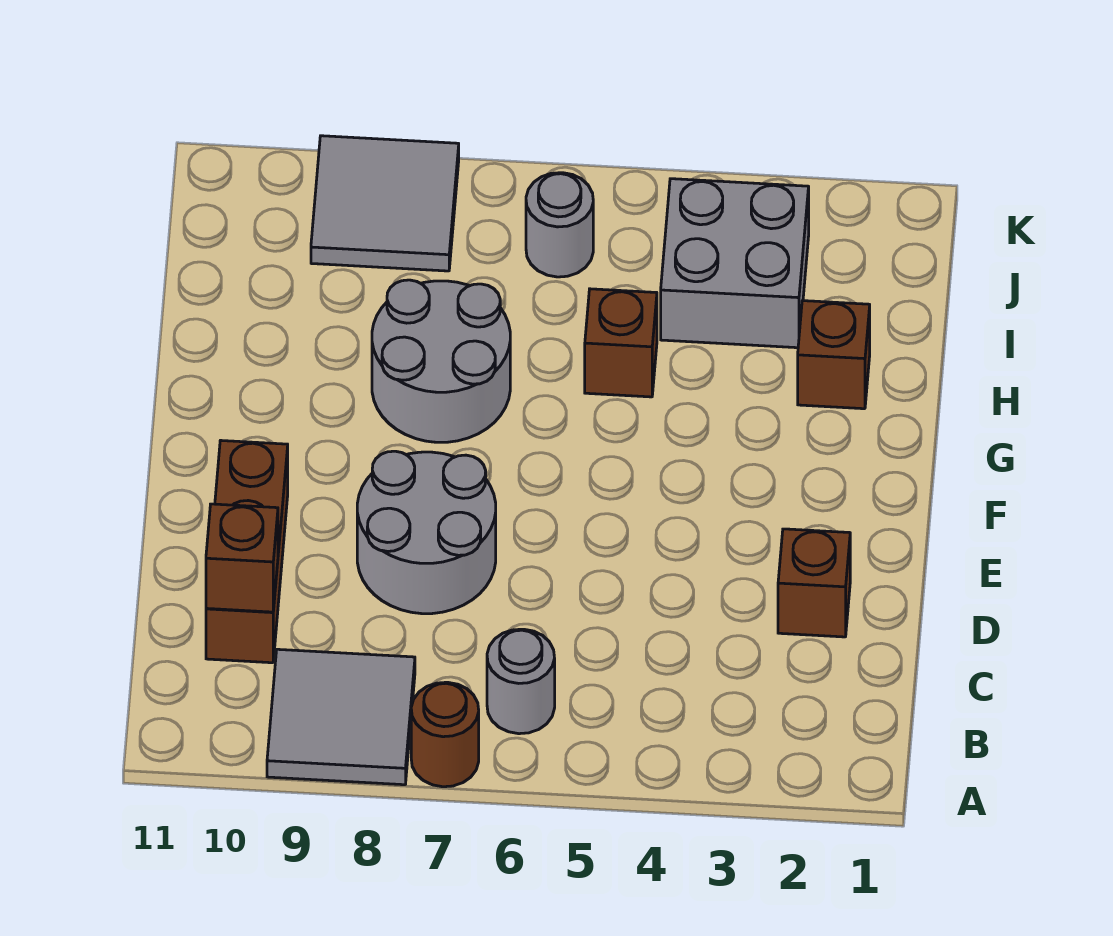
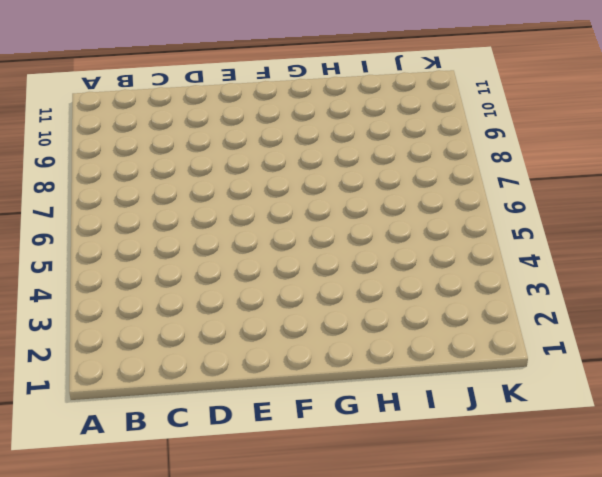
none -> brown 1x1 round brick [411,682,479,787]
none -> grey 2x2 tile [267,649,415,785]
none -> grey 1x1 round brick [487,629,555,734]

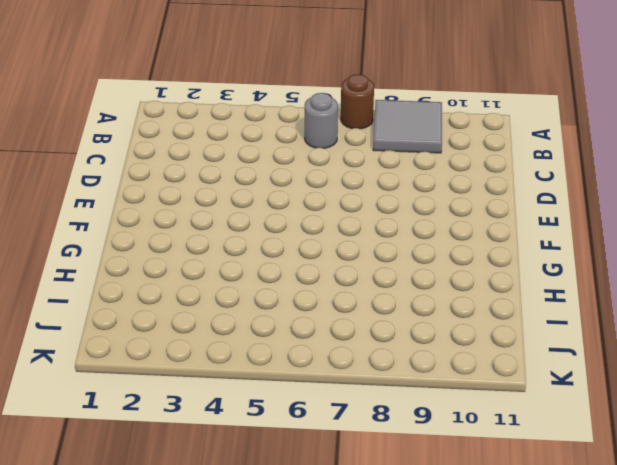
none -> brown 1x3 brick [206,441,288,663]
none -> brown 1x1 brick [778,529,850,637]
none -> grey 2x2 round brick [357,451,496,614]

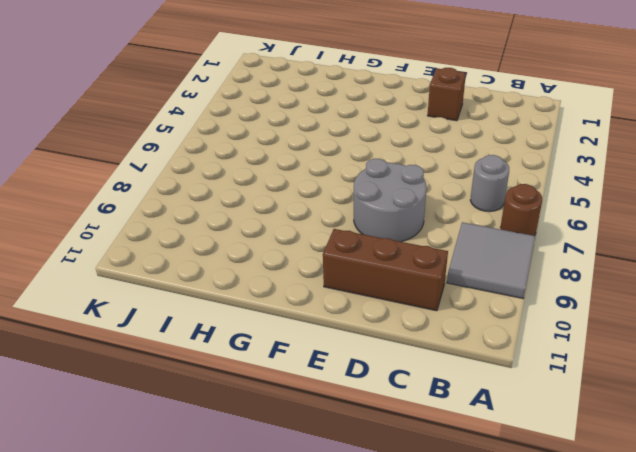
none -> grey 2x2 round brick [372,280,510,442]
none -> brown 1x1 brick [798,301,870,409]
none -> brown 1x1 brick [585,289,657,397]

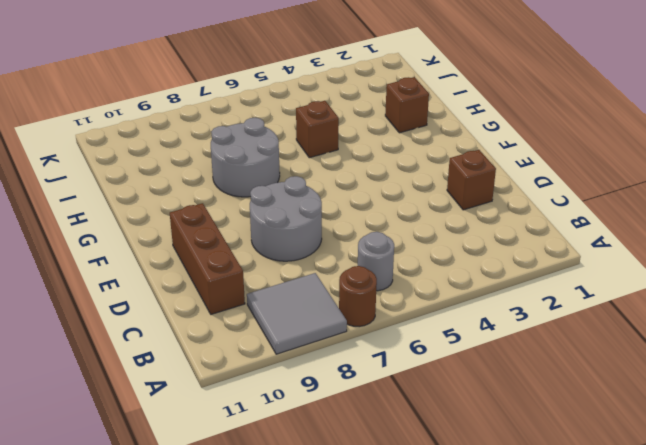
none -> grey 2x2 brick [661,179,809,348]
none -> grey 1x1 round brick [526,173,593,277]
none -> grey 2x2 tile [311,136,459,271]

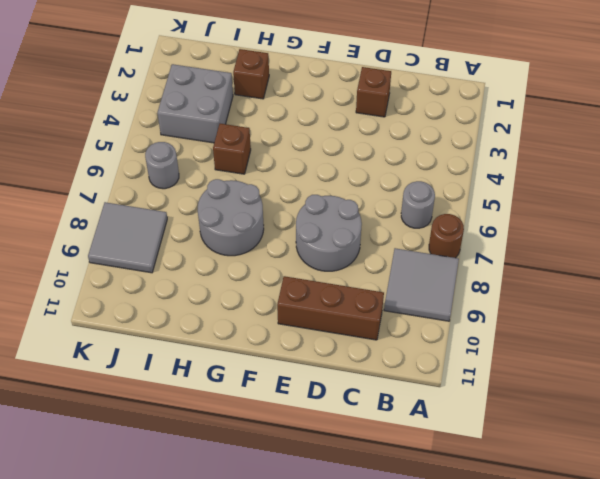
none -> brown 1x1 brick [206,504,278,612]

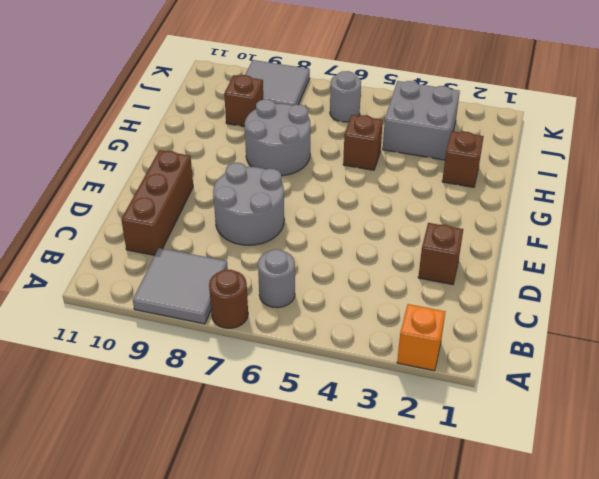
orange 1x1 brick [397,304,445,371] -> none
brown 1x1 brick [224,75,263,127] -> brown 1x1 brick moved to [206,504,278,612]

